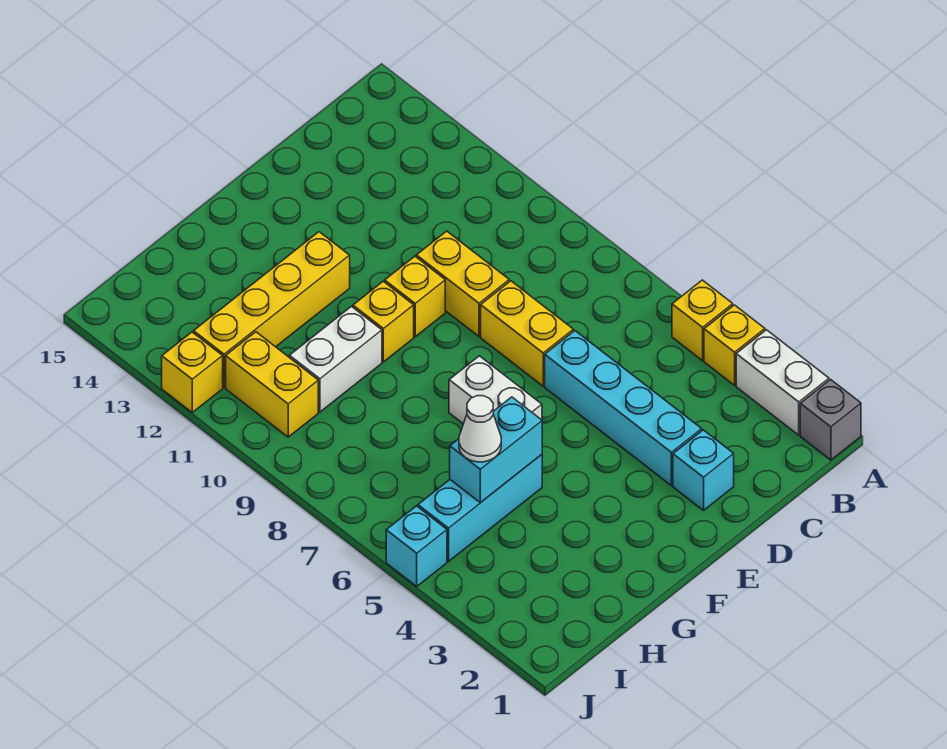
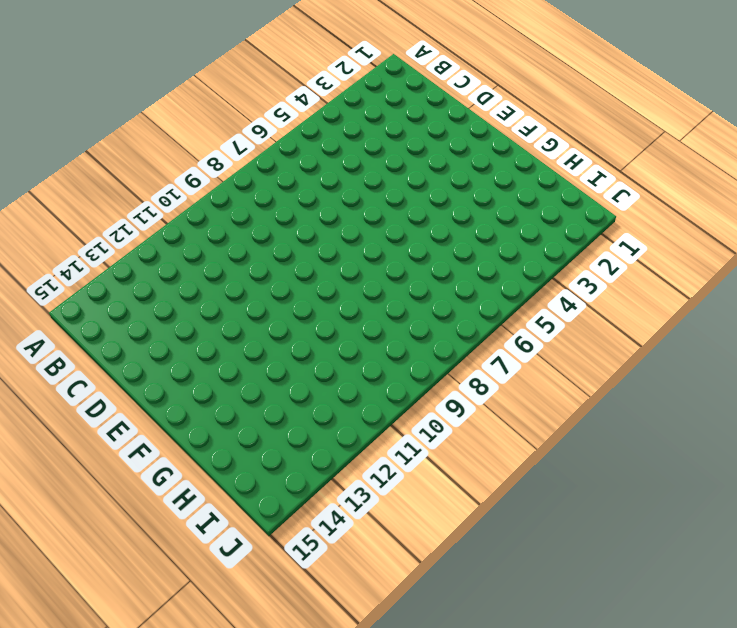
none -> grey 1x1 brick [800,380,861,460]
none -> white 1x2 brick [736,330,829,435]
none -> yellow 1x1 brick [704,305,765,385]

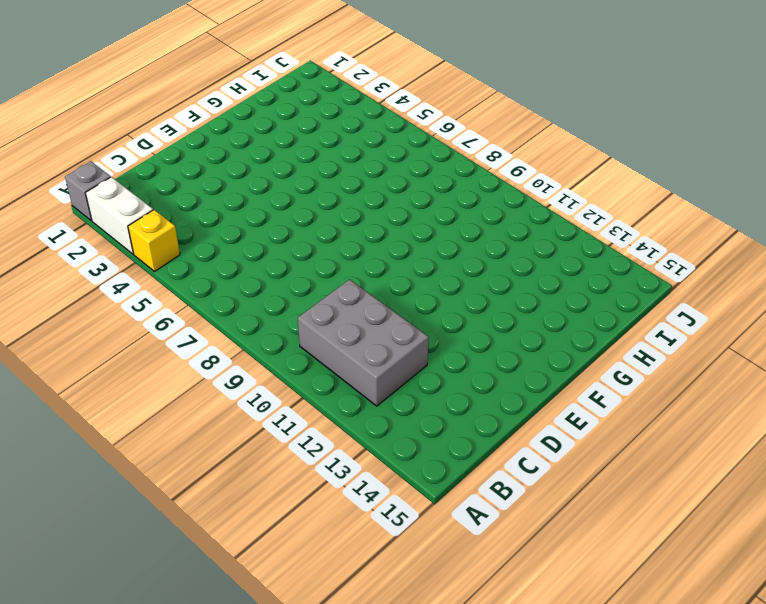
grey 2x3 brick [298,279,429,406] -> none
none -> yellow 1x1 brick [672,280,733,361]
none -> cyan 1x1 brick [673,430,734,510]
none -> cyan 1x4 brick [545,331,702,486]

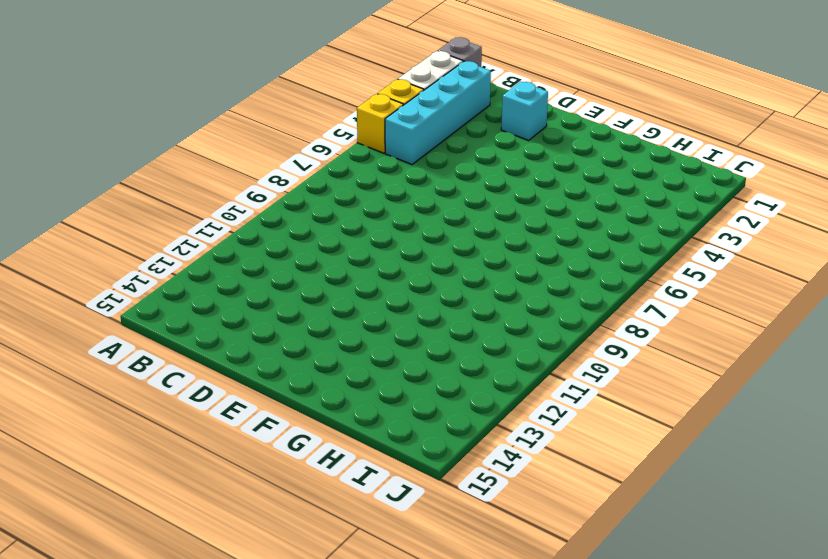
cyan 1x4 brick [385,61,491,164] -> cyan 1x4 brick moved to [545,331,702,486]
none -> yellow 1x2 brick [481,281,573,386]
none -> yellow 1x2 brick [416,231,509,336]
none -> yellow 1x1 brick [385,256,445,337]

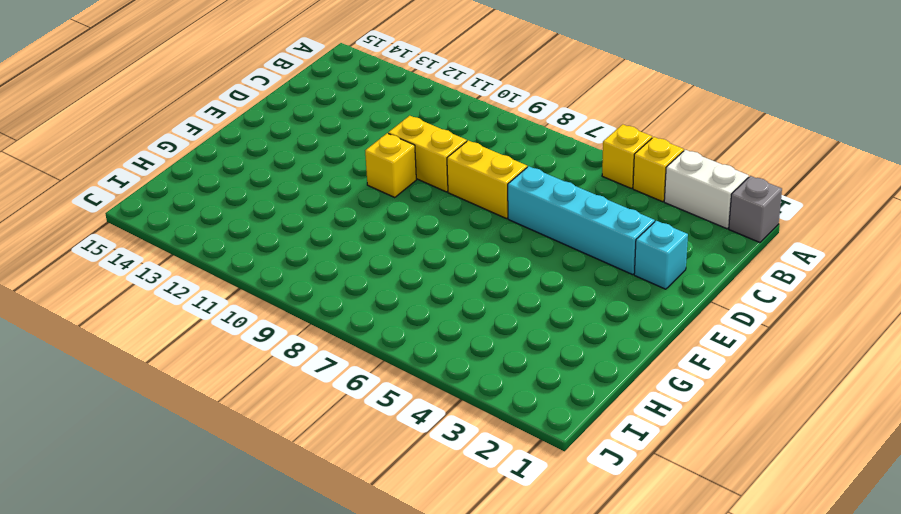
none -> white 1x2 brick [449,356,542,424]
none -> yellow 1x1 brick [353,281,414,362]
none -> yellow 1x4 brick [194,232,350,387]

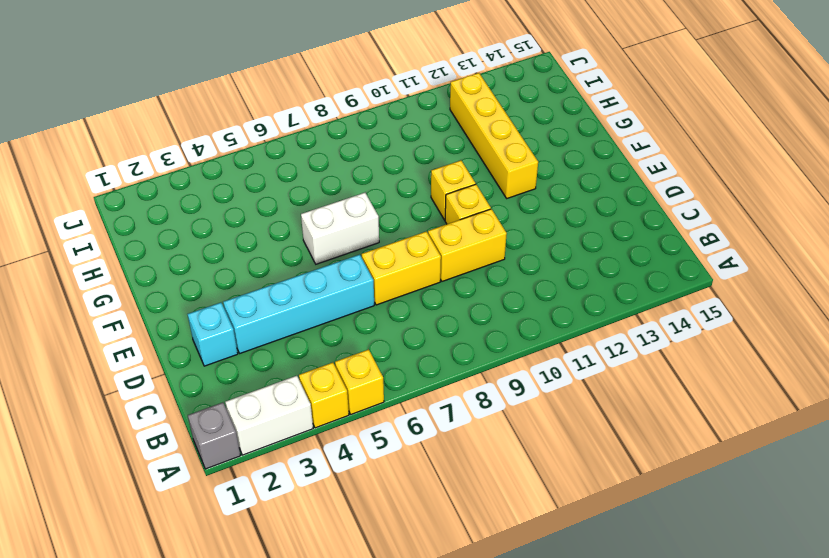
none -> cyan 1x3 brick [418,455,542,561]
none -> white 1x2 brick [289,306,382,412]
none -> yellow 1x2 brick [226,332,318,437]

